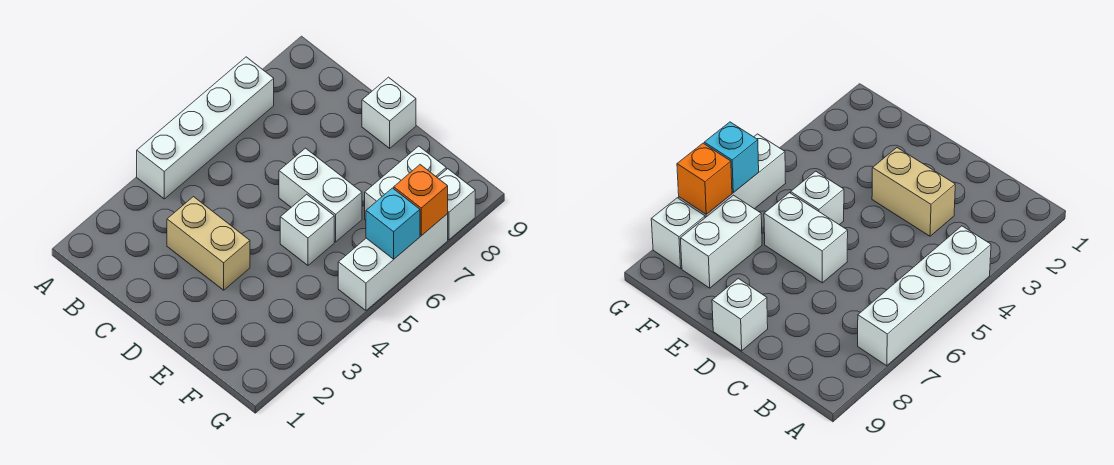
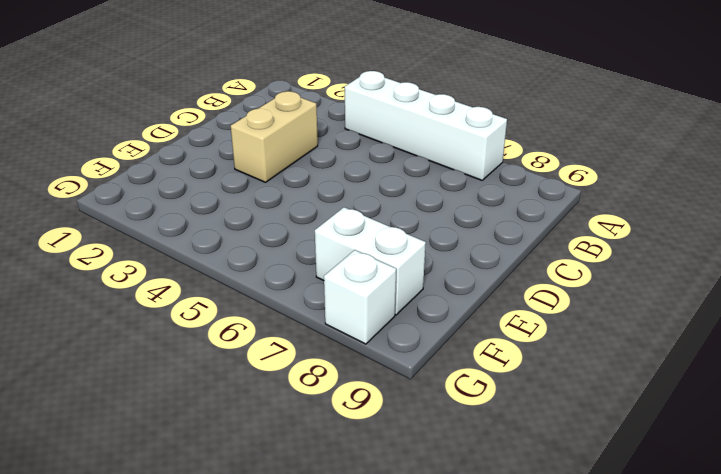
none -> white 1x2 brick [279,148,362,242]
none -> white 1x1 brick [362,77,416,148]

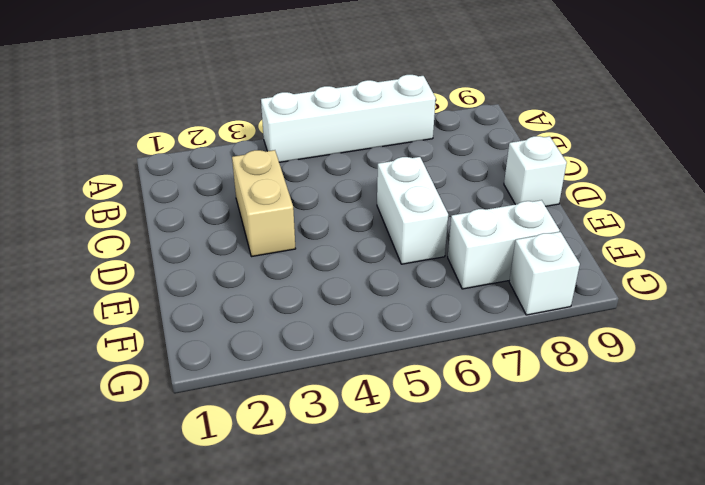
none -> white 1x1 brick [280,194,334,265]
none -> white 1x3 brick [338,214,448,311]

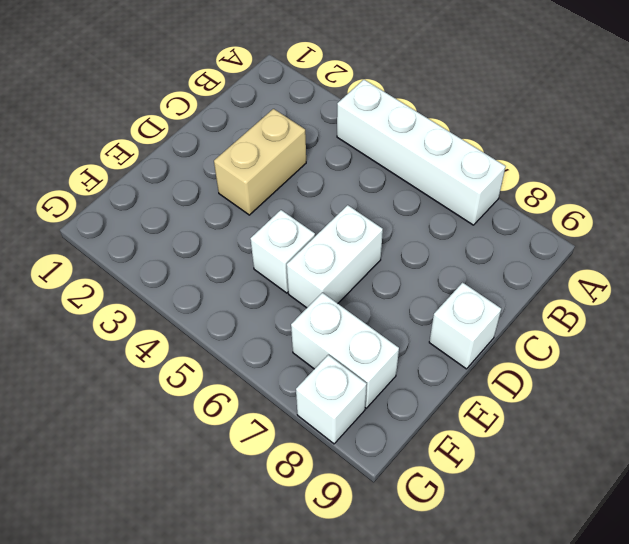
none -> white 1x3 brick [338,214,448,311]
none -> cyan 1x1 brick [366,188,420,259]

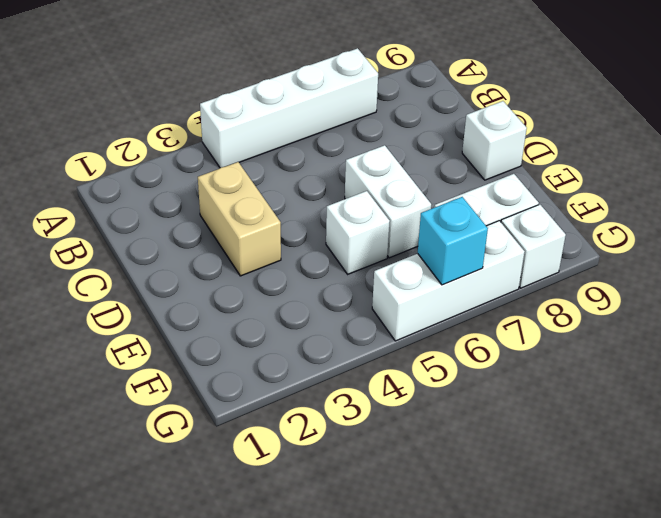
none -> orange 1x1 brick [394,165,448,236]

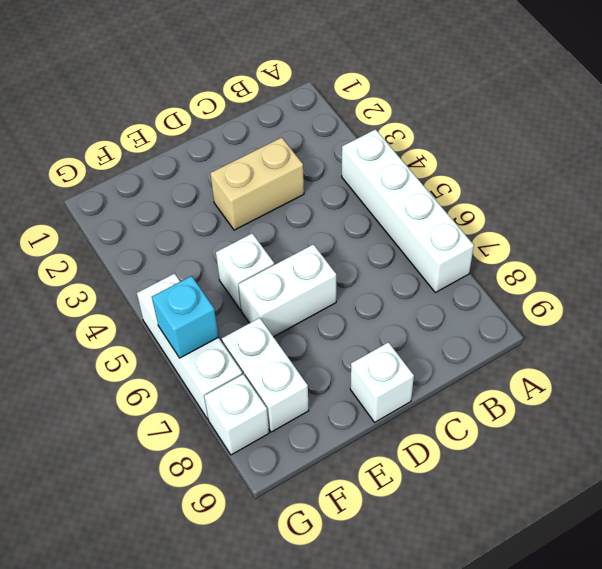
none -> orange 1x1 brick [394,165,448,236]

